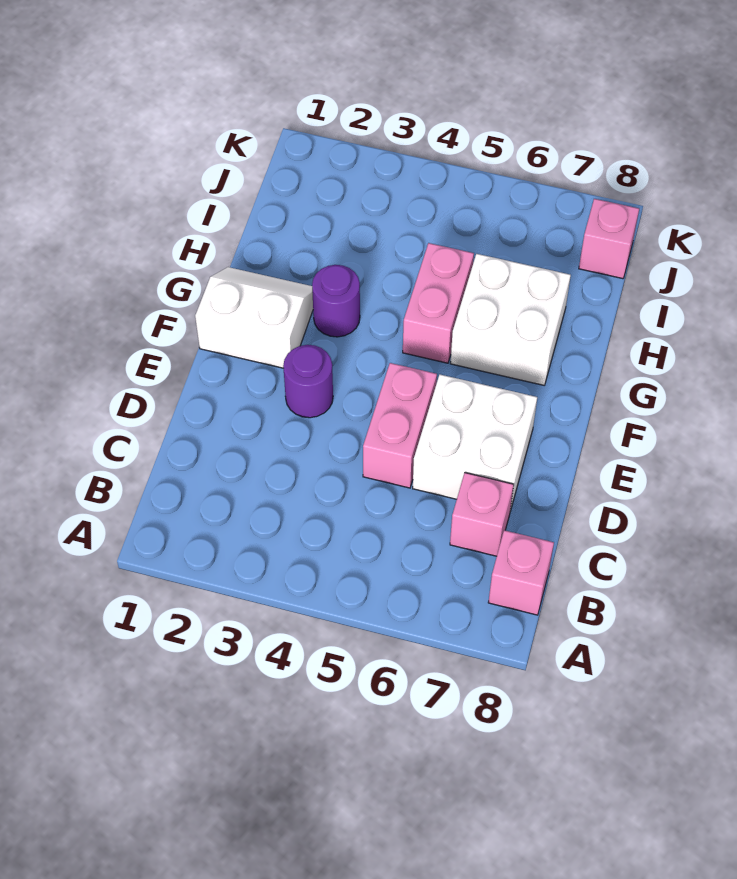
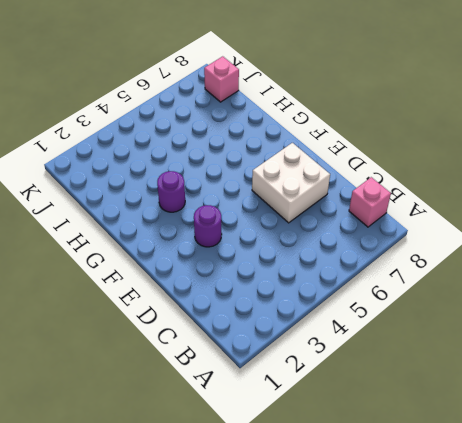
none -> pink 1x1 brick [450,473,514,556]
none -> pink 1x2 brick [363,363,437,488]

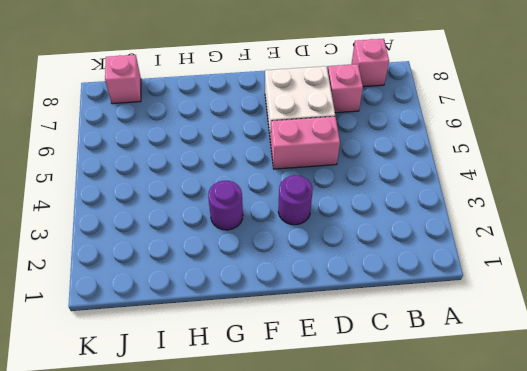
none -> white 2x2 slope [195,267,313,368]
none -> pink 1x2 brick [403,243,474,363]

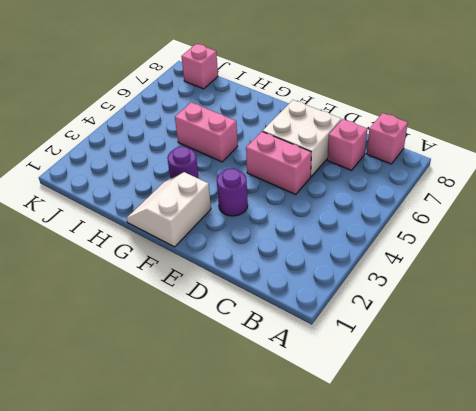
none -> white 2x2 brick [450,254,571,385]

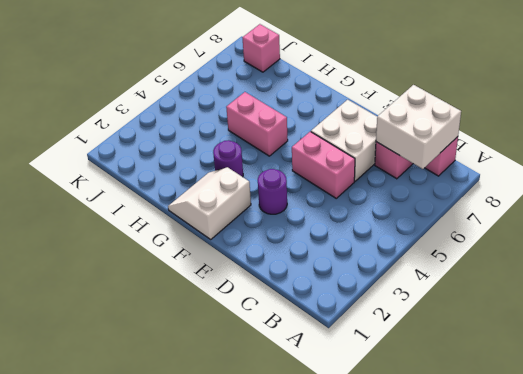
white 2x2 brick [376,85,461,169] -> white 2x2 brick moved to [450,254,571,385]

